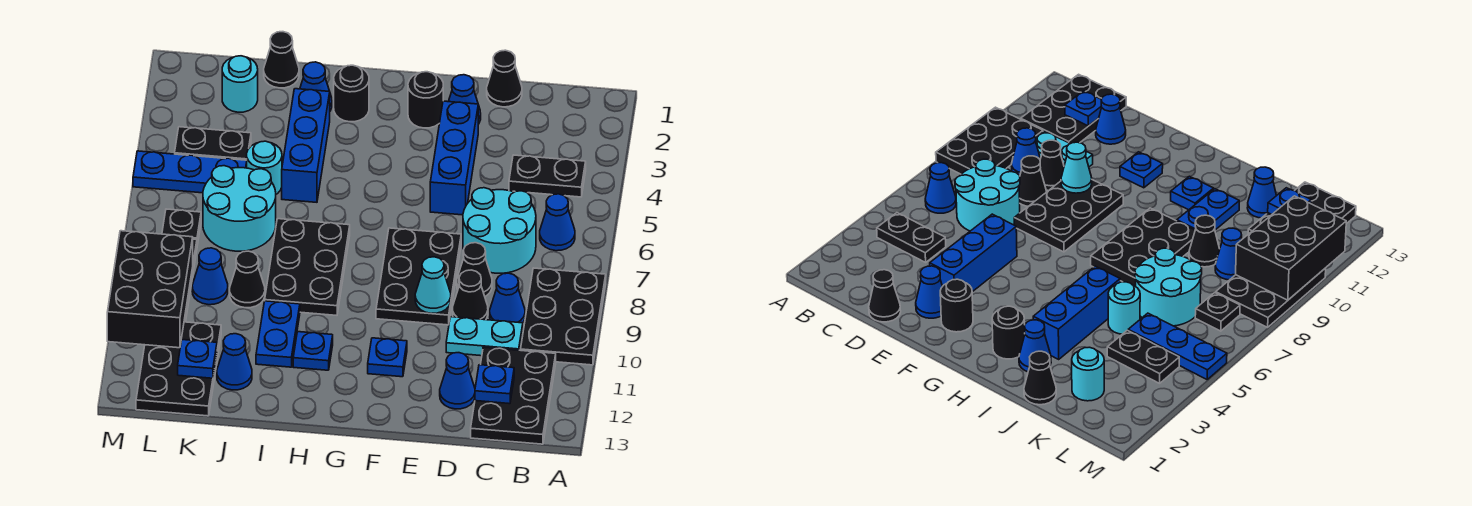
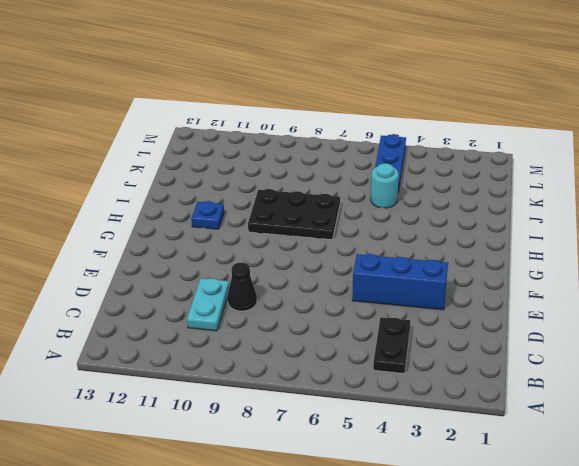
none -> black 2x3 plate [521,268,606,365]
none -> blue 1x1 cone [540,194,575,251]
none -> black 2x3 plate [471,347,556,444]
none -> cyan 2x2 round brick [463,188,536,273]

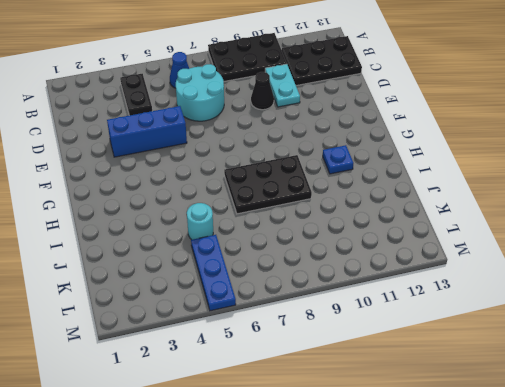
none -> blue 1x1 cone [490,273,525,323]
none -> black 1x1 cone [487,50,522,107]
none -> black 1x1 cone [457,243,492,296]
none -> blue 1x1 cone [440,353,475,409]

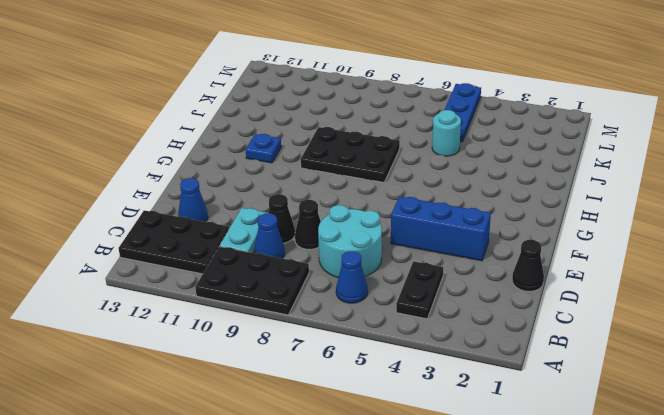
none -> blue 1x1 cone [448,75,481,124]
none -> black 2x3 plate [376,228,461,325]
none -> black 1x1 round brick [408,72,443,128]
none -> blue 1x1 plate [368,338,407,377]

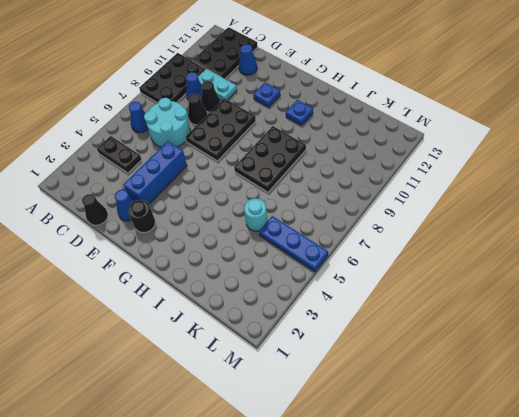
none -> black 1x1 round brick [334,65,369,122]
none -> blue 1x1 cone [300,62,332,111]
none -> blue 1x3 brick [282,89,330,202]
none -> blue 1x2 plate [256,301,300,367]

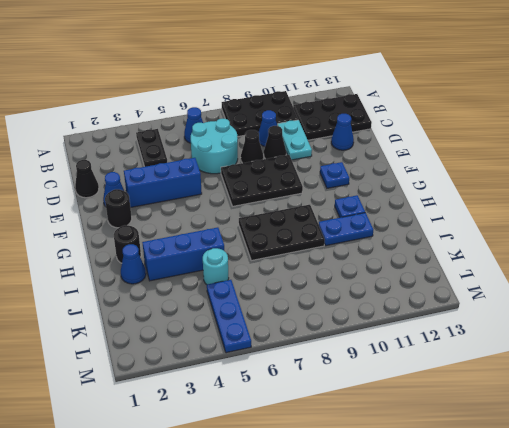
none -> black 1x1 cone [264,32,299,88]
none -> cyan 2x2 round brick [203,166,276,251]
none -> black 1x1 cone [230,251,265,308]
none -> blue 1x1 cone [217,334,252,390]

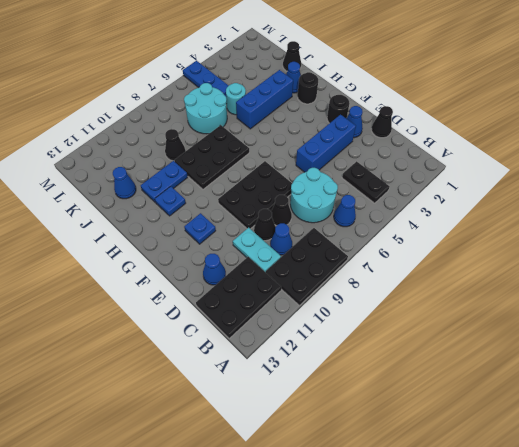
none -> cyan 1x1 round brick [222,56,258,112]
none -> black 1x2 plate [175,127,251,160]
none -> blue 1x1 cone [192,248,228,305]
none -> black 2x3 plate [136,322,221,416]

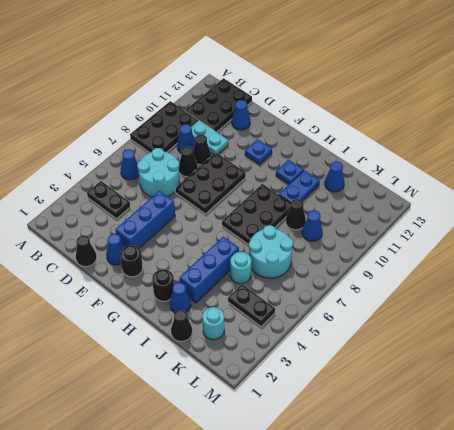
none -> blue 1x3 plate [133,151,247,193]
none -> black 2x3 plate [136,322,221,416]
none -> black 1x1 plate [162,209,201,245]
none -> black 2x3 plate [1216,268,1326,327]

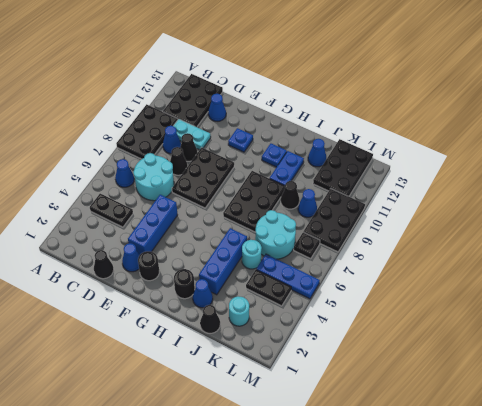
none -> blue 1x1 plate [475,365,514,404]
none -> cyan 1x1 cone [415,257,451,313]
none -> blue 1x1 plate [178,340,217,378]
none -> black 2x3 brick [107,231,193,348]

